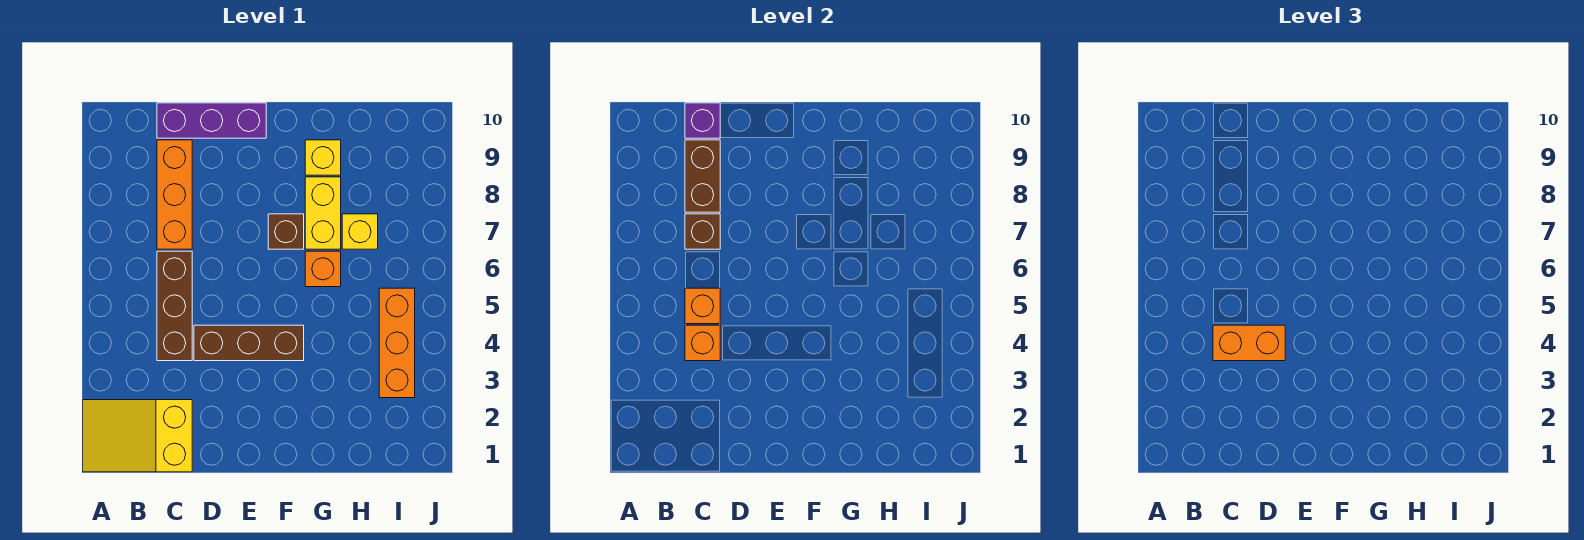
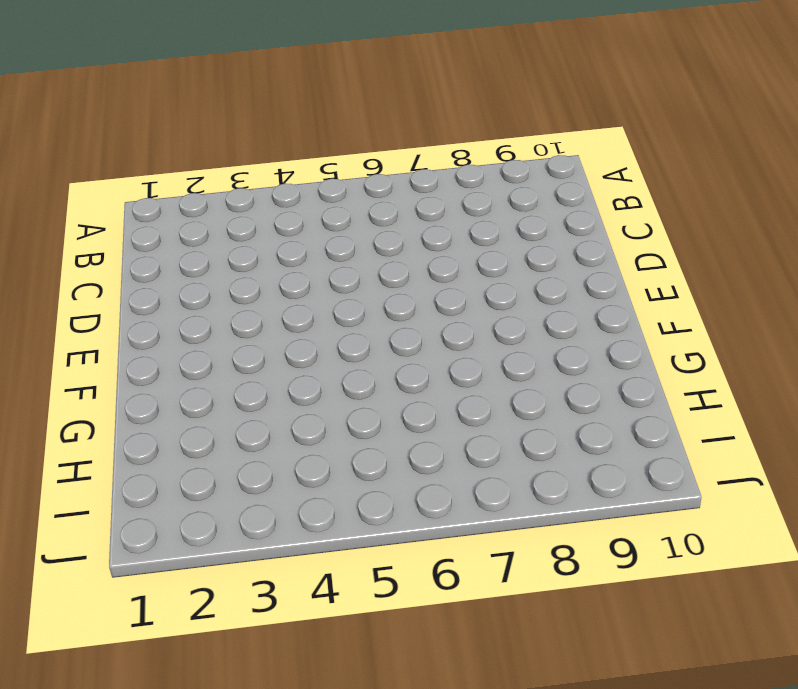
none -> yellow 2x3 slope [83,400,192,472]
none -> brown 1x3 brick [157,251,192,361]
none -> orange 1x3 brick [157,140,192,249]

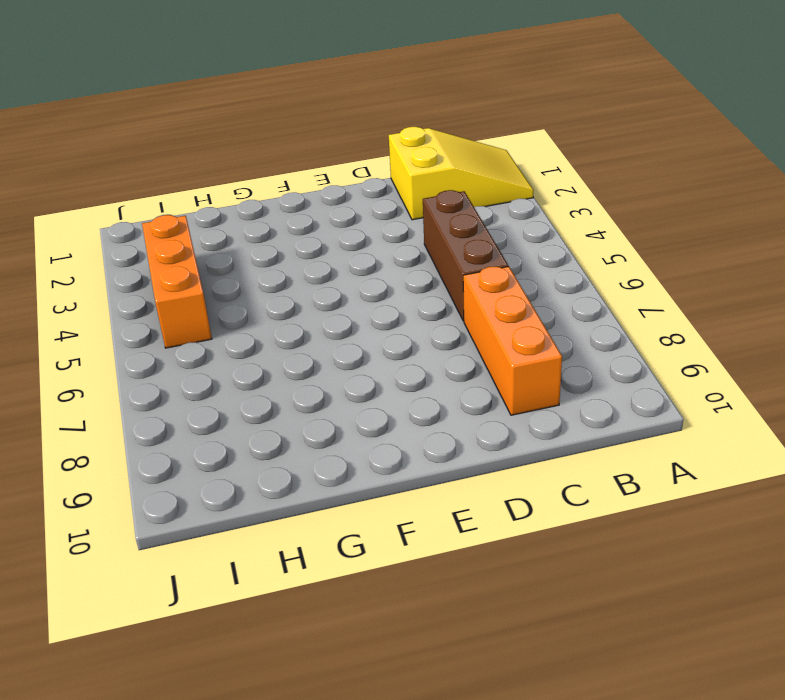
none -> purple 1x3 brick [157,103,266,138]
none -> brown 1x3 brick [194,325,304,361]
none -> brown 1x1 brick [268,214,304,249]

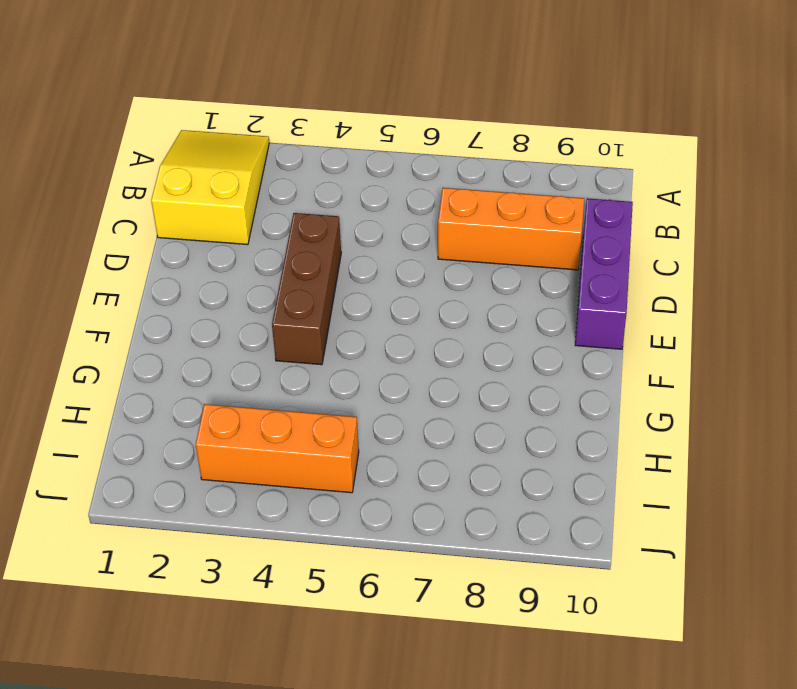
none -> brown 1x3 brick [157,251,192,361]
none -> brown 1x1 brick [268,214,304,249]
none -> orange 1x1 brick [305,251,341,287]

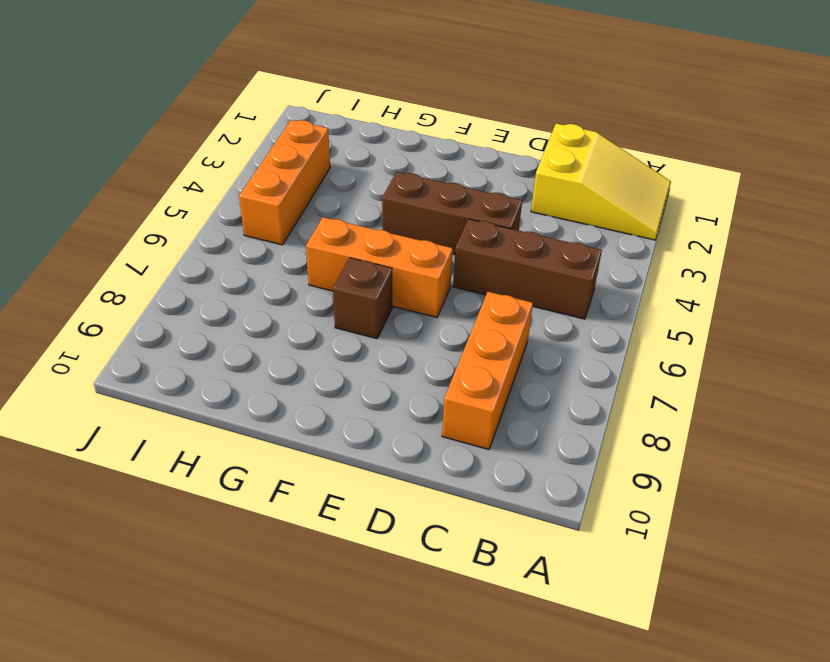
brown 1x3 brick [453,219,602,319] -> brown 1x3 brick turned to [157,251,192,361]
orange 1x3 brick [306,217,453,317] -> orange 1x1 brick [305,251,341,287]
none -> purple 1x3 brick [157,103,266,138]
none -> yellow 1x2 brick [305,177,341,249]
none -> yellow 1x1 brick [305,140,341,175]

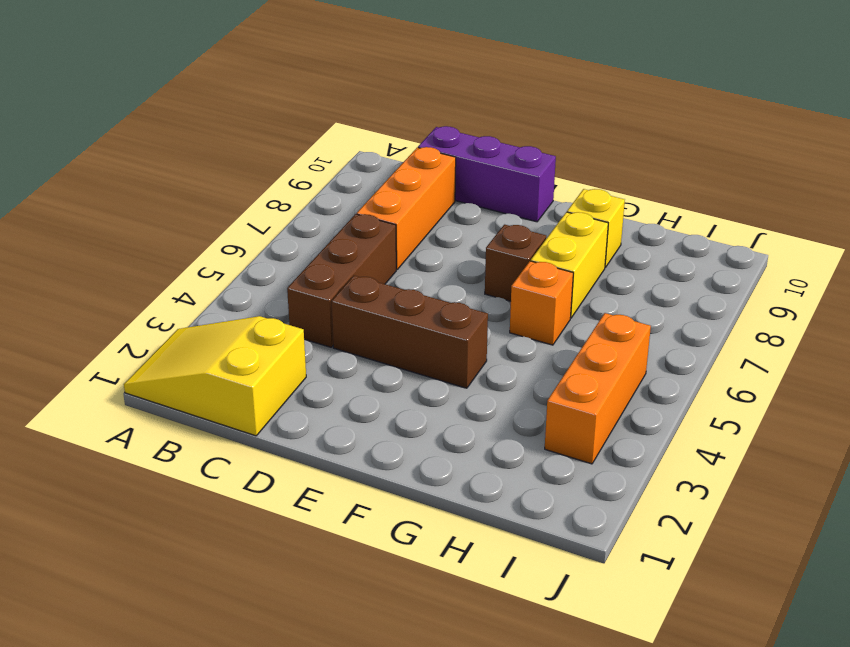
none -> yellow 1x1 brick [342,214,378,249]
none -> orange 1x1 brick [685,325,720,361]
none -> orange 1x1 brick [685,288,720,324]

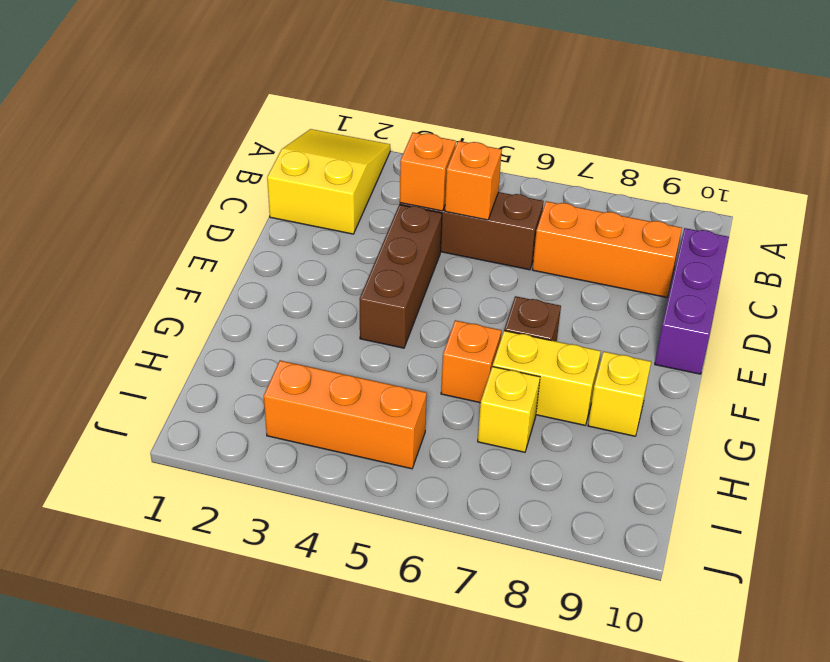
none -> brown 1x1 brick [685,214,720,249]
none -> brown 1x2 brick [685,140,720,212]
none -> purple 1x1 brick [685,103,720,138]

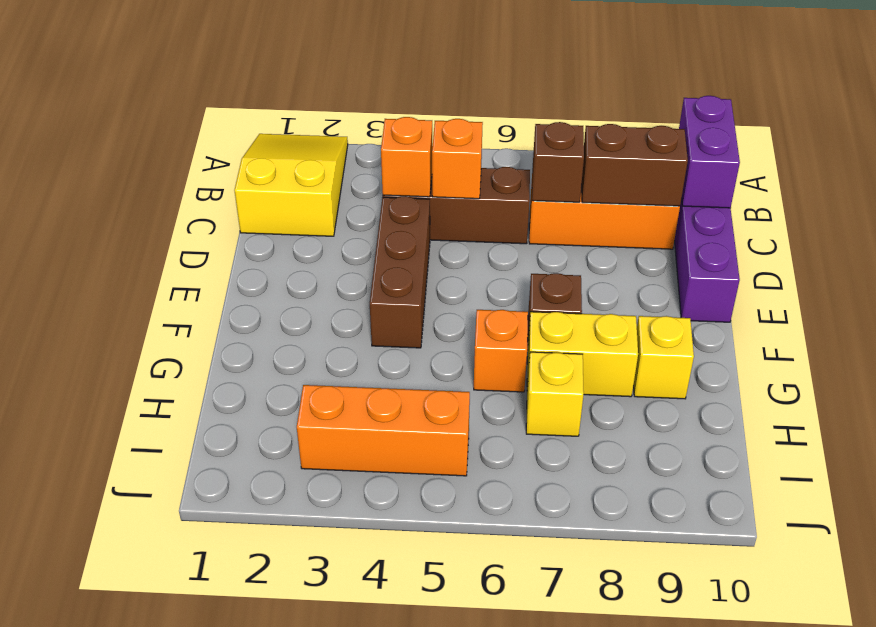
purple 1x2 brick [679,96,740,208] -> purple 1x1 brick [685,103,720,138]
none -> orange 1x2 brick [1213,325,1285,361]

